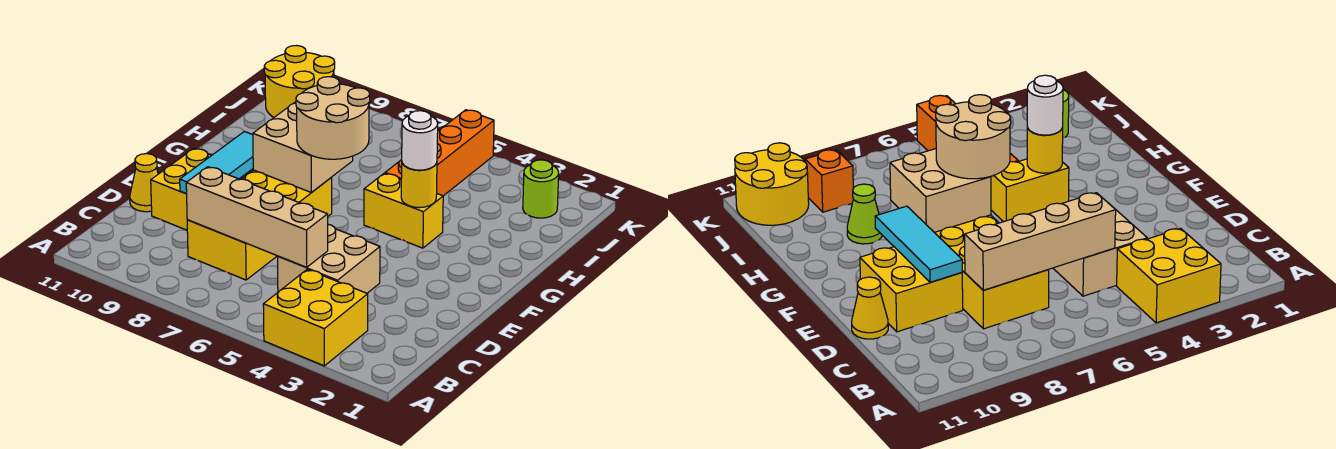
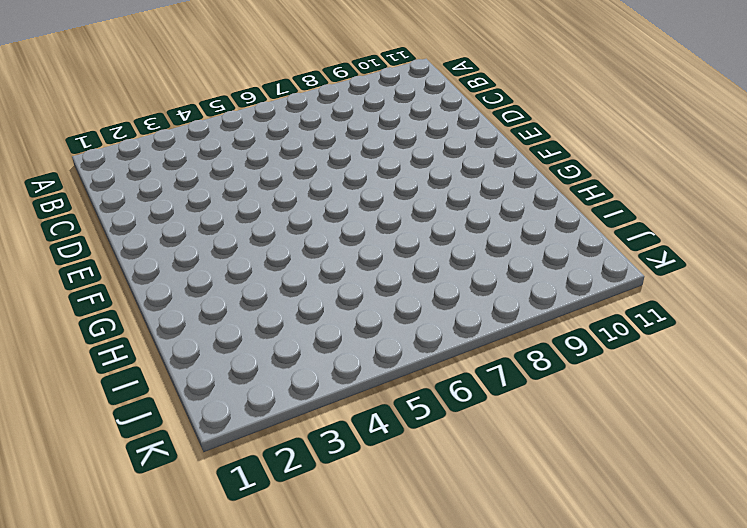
none -> yellow 2x2 brick [263,269,368,366]
none -> tan 2x2 brick [278,224,380,293]
none -> yellow 2x4 brick [187,170,332,280]

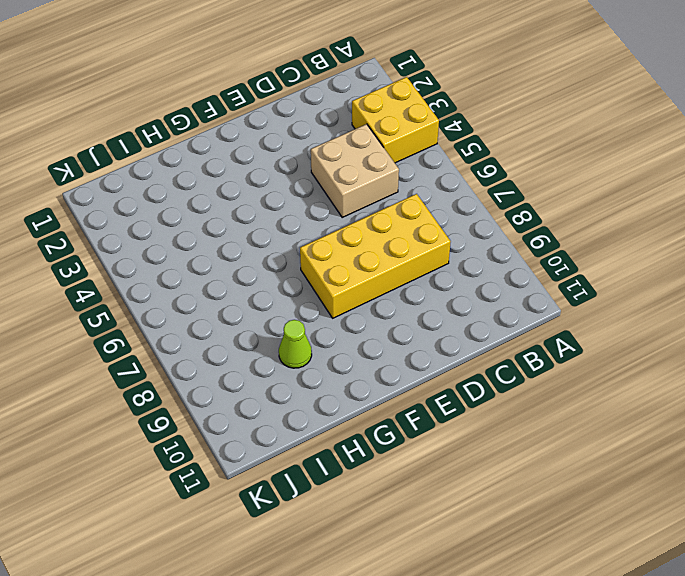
none -> yellow 2x2 brick [151,148,251,230]
none -> yellow 1x1 cone [130,154,158,212]
none -> yellow 1x2 brick [364,173,443,248]

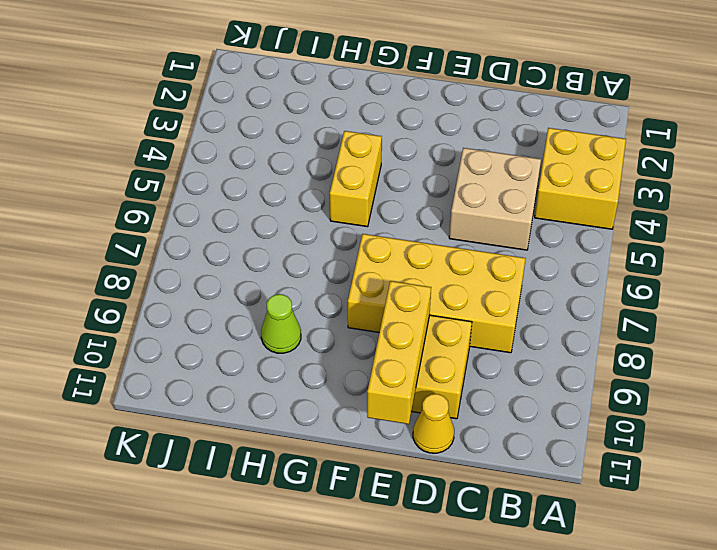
yellow 1x3 brick [367,281,431,424] -> cyan 1x3 tile [180,132,253,194]
none -> orange 1x4 brick [385,110,494,196]
none -> lime 1x1 round brick [523,160,559,218]
none -> orange 1x1 brick [805,150,853,212]

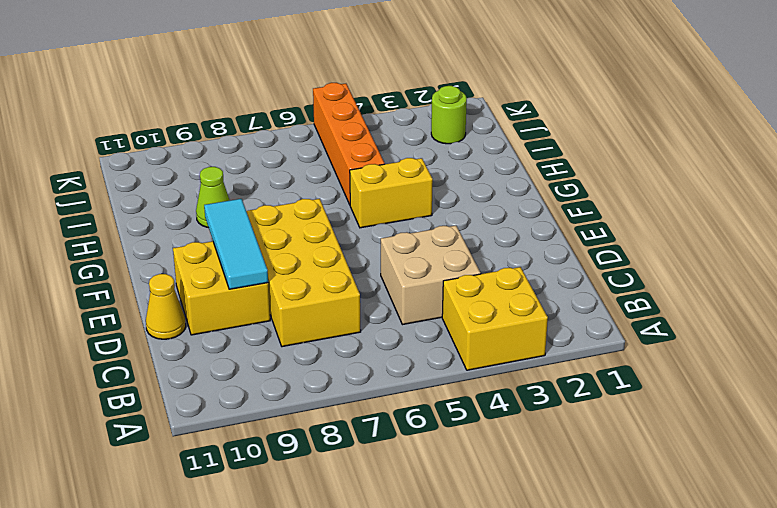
none -> orange 1x1 brick [805,150,853,212]
none -> yellow 2x2 round brick [264,46,335,117]
none -> tan 1x4 brick [186,167,328,267]

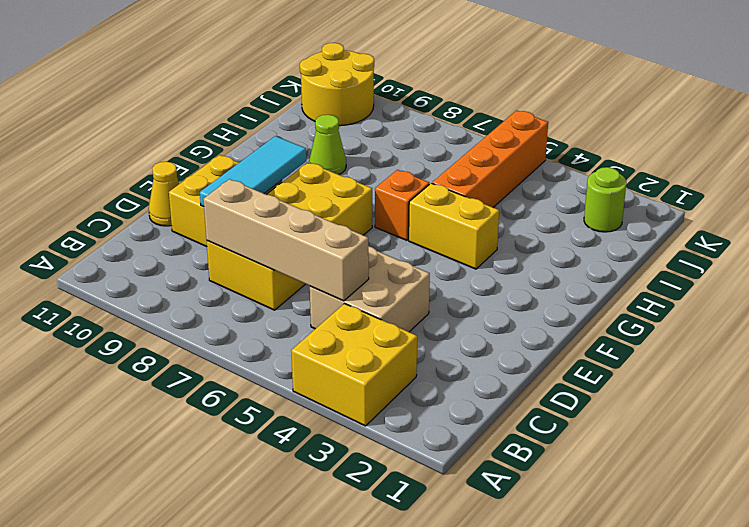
orange 1x1 brick [375,170,429,240] -> orange 1x1 brick moved to [805,150,853,212]
none -> tan 2x2 brick [253,102,353,193]
none -> yellow 1x1 round brick [401,163,437,208]
none -> tan 2x2 round brick [296,77,370,159]

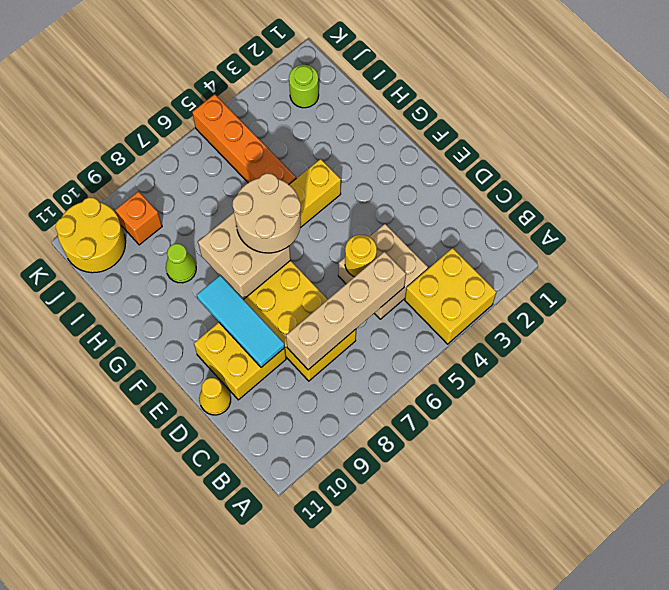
yellow 1x1 round brick [345,235,377,277] -> yellow 1x1 round brick moved to [401,163,437,208]
none -> white 1x1 round brick [402,111,438,170]

